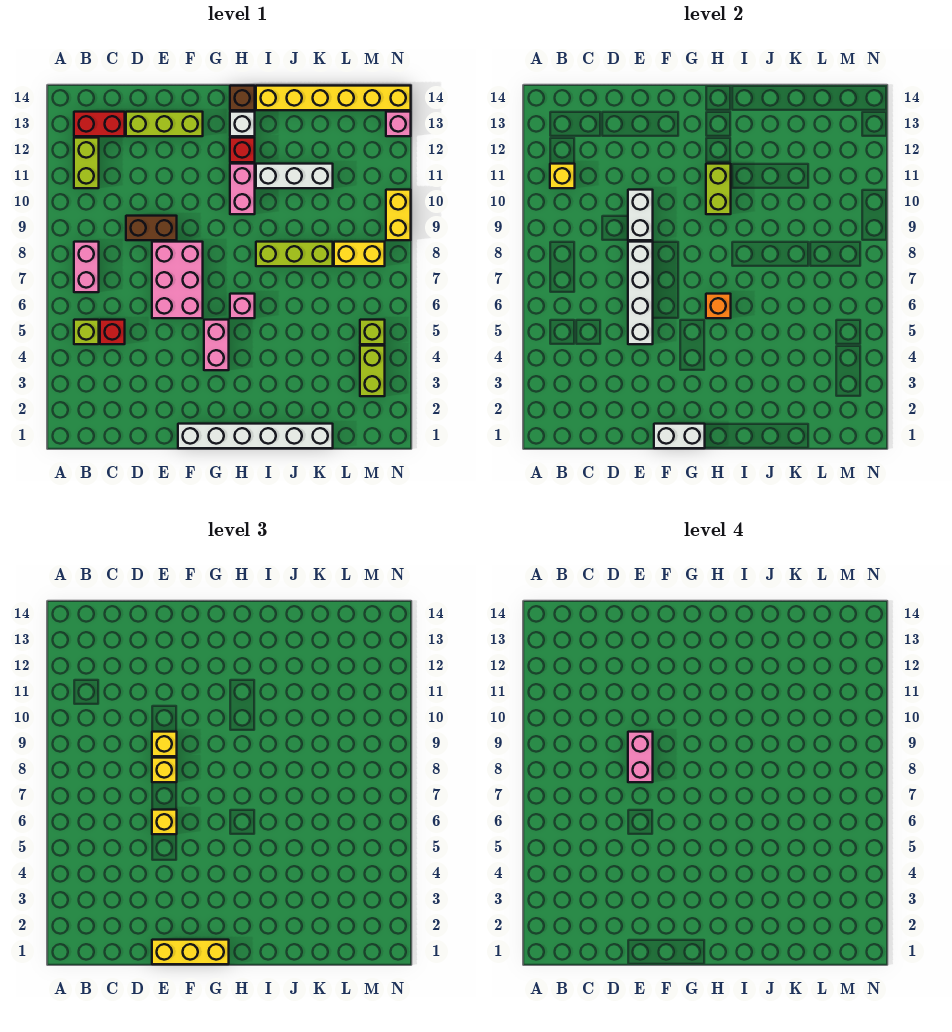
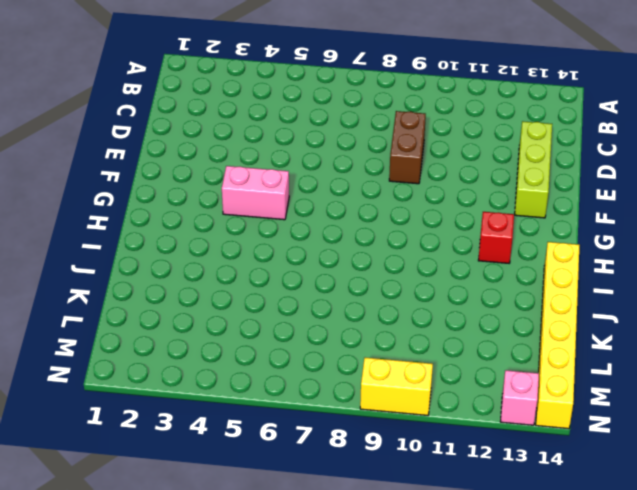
none -> lime 1x1 brick [74,320,99,344]
none -> pink 1x2 brick [74,242,99,292]
none -> lime 1x2 brick [74,138,99,188]
none -> red 1x2 brick [74,112,125,136]

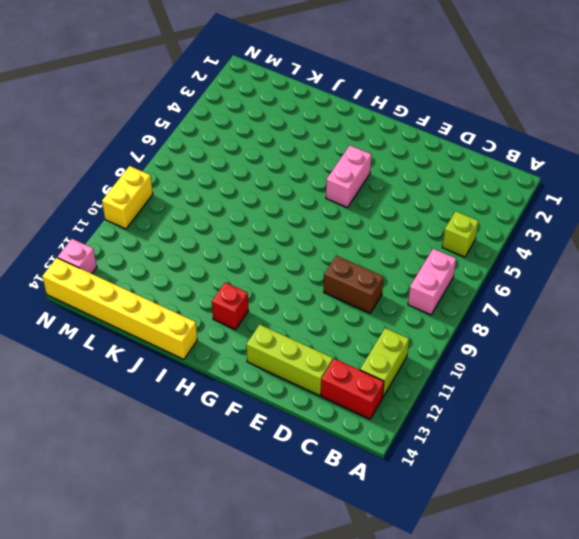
none -> red 1x1 brick [100,320,125,344]
none -> pink 2x3 brick [152,242,203,318]
none -> white 1x6 brick [178,424,333,448]
none -> pink 1x1 brick [230,294,255,318]

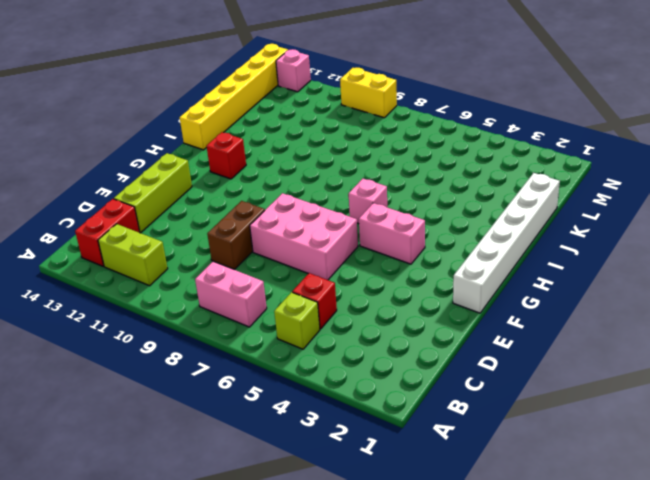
none -> pink 1x2 brick [230,164,255,214]
none -> white 1x1 brick [230,112,255,136]
none -> brown 1x1 brick [230,86,255,110]
none -> lime 1x3 brick [256,242,333,266]

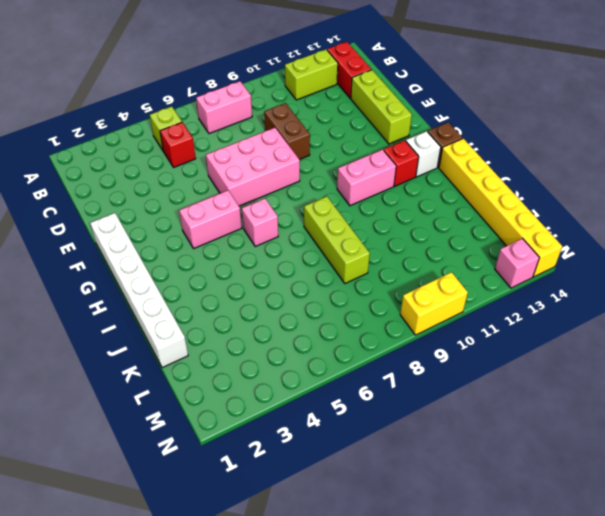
none -> white 1x3 brick [256,164,333,188]
none -> yellow 1x2 brick [334,242,385,266]
none -> lime 1x2 brick [360,346,385,396]
none -> lime 1x1 brick [360,320,385,344]

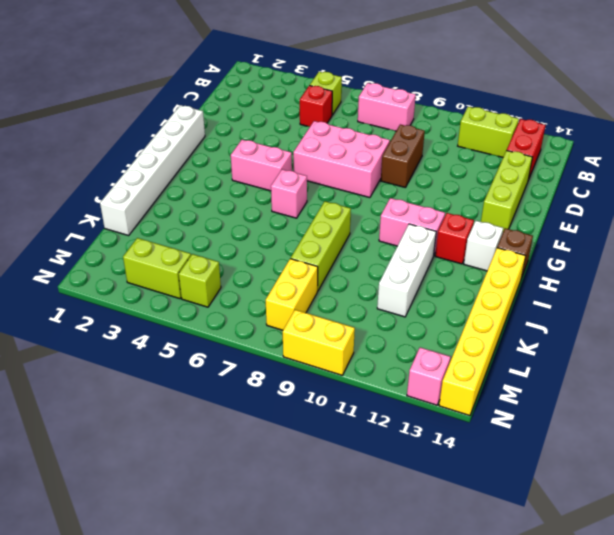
none -> yellow 1x1 brick [550,164,575,188]
none -> white 1x4 brick [628,242,653,344]
none -> white 1x2 brick [628,190,653,240]
none -> white 1x2 brick [654,424,705,448]

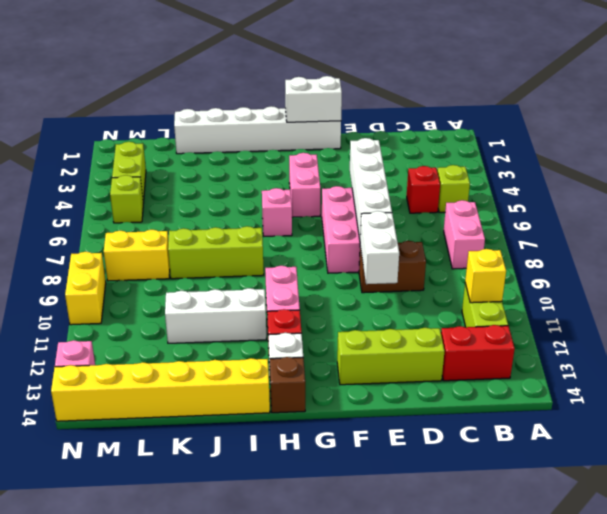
none -> orange 1x1 brick [706,294,731,318]
none -> lime 1x2 brick [706,164,731,214]
none -> yellow 1x3 brick [152,940,229,964]
none -> yellow 1x1 brick [152,810,177,834]

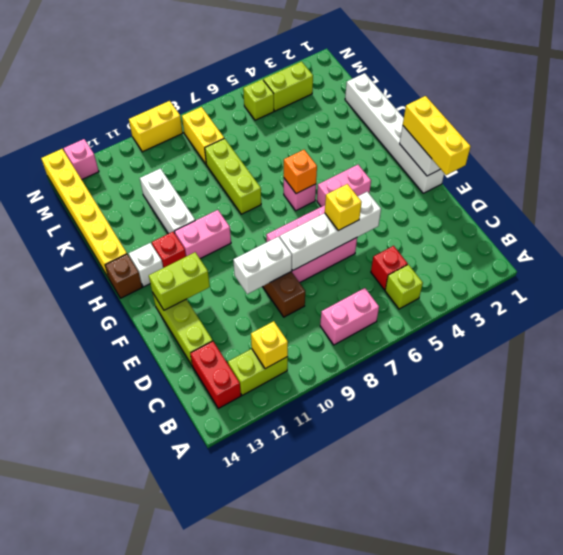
lime 1x2 brick [149,252,210,310] -> lime 1x2 brick moved to [706,164,731,214]
none -> yellow 1x1 brick [152,758,177,782]
none -> yellow 1x1 brick [152,732,177,756]
none -> pink 1x2 brick [628,732,653,782]

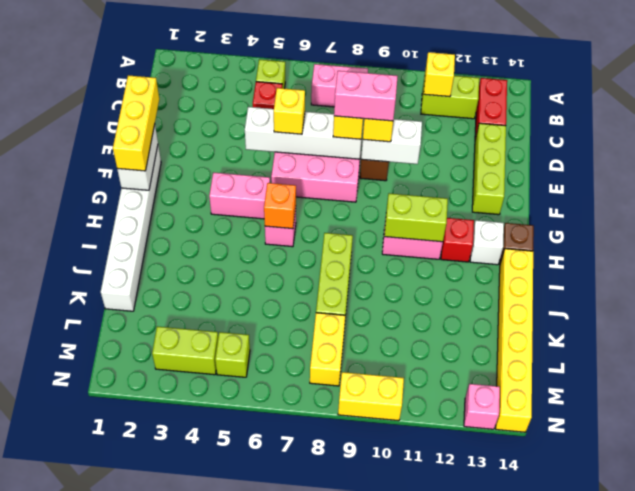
none -> white 1x3 brick [256,164,333,188]

